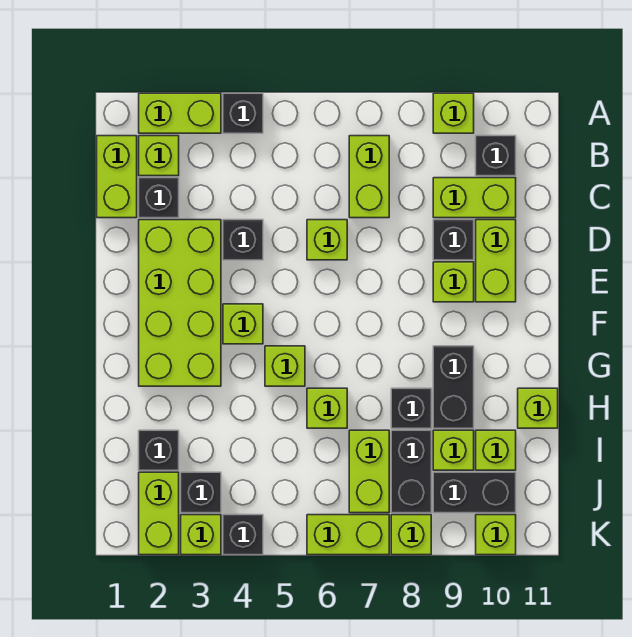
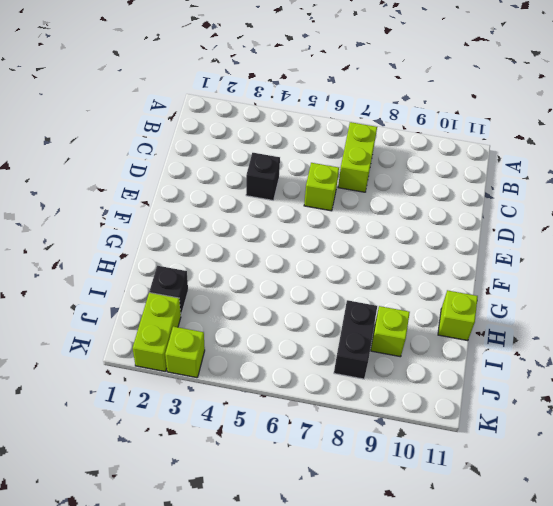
none -> lime 1x2 brick [139,93,221,133]
none -> black 1x1 brick [223,93,263,133]
none -> lime 1x1 brick [433,93,474,133]
none -> lime 1x2 brick [97,136,137,218]

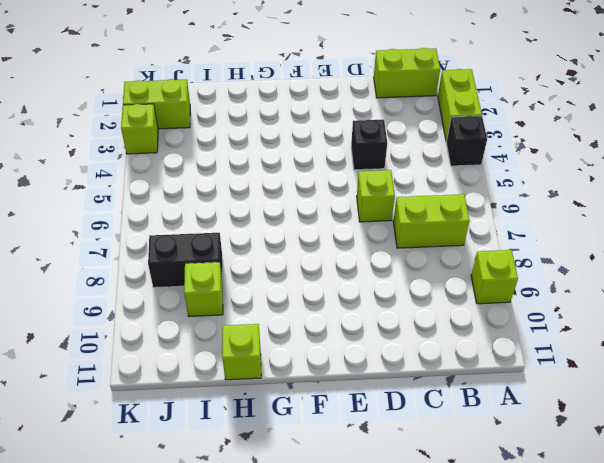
none -> lime 1x1 brick [139,136,179,176]
none -> black 1x1 brick [476,136,516,176]
none -> black 1x1 brick [139,178,179,218]
none -> lime 1x2 brick [433,178,516,218]

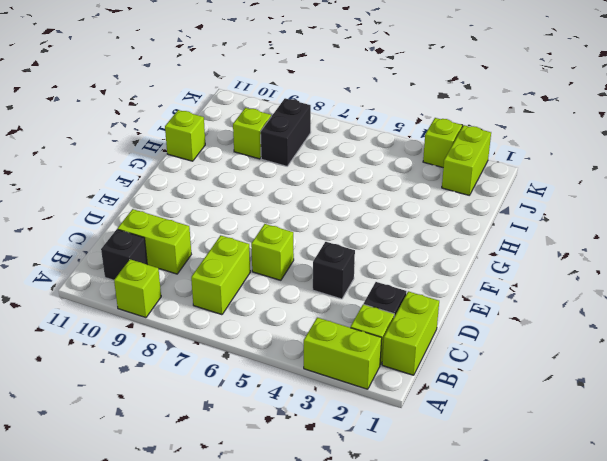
none -> black 1x1 brick [223,93,263,133]
none -> lime 2x4 brick [139,220,221,386]
none -> black 1x1 brick [433,220,474,260]
none -> lime 1x2 brick [476,220,516,302]

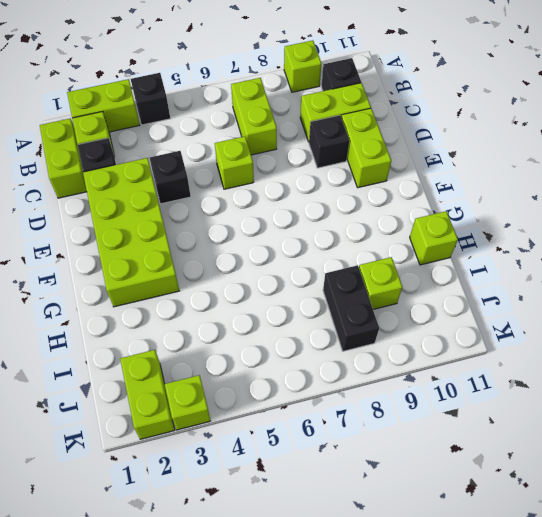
none -> lime 1x1 brick [433,262,474,302]
none -> lime 1x1 brick [223,304,263,344]
none -> lime 1x1 brick [265,346,305,386]
none -> black 1x2 brick [433,346,474,428]

